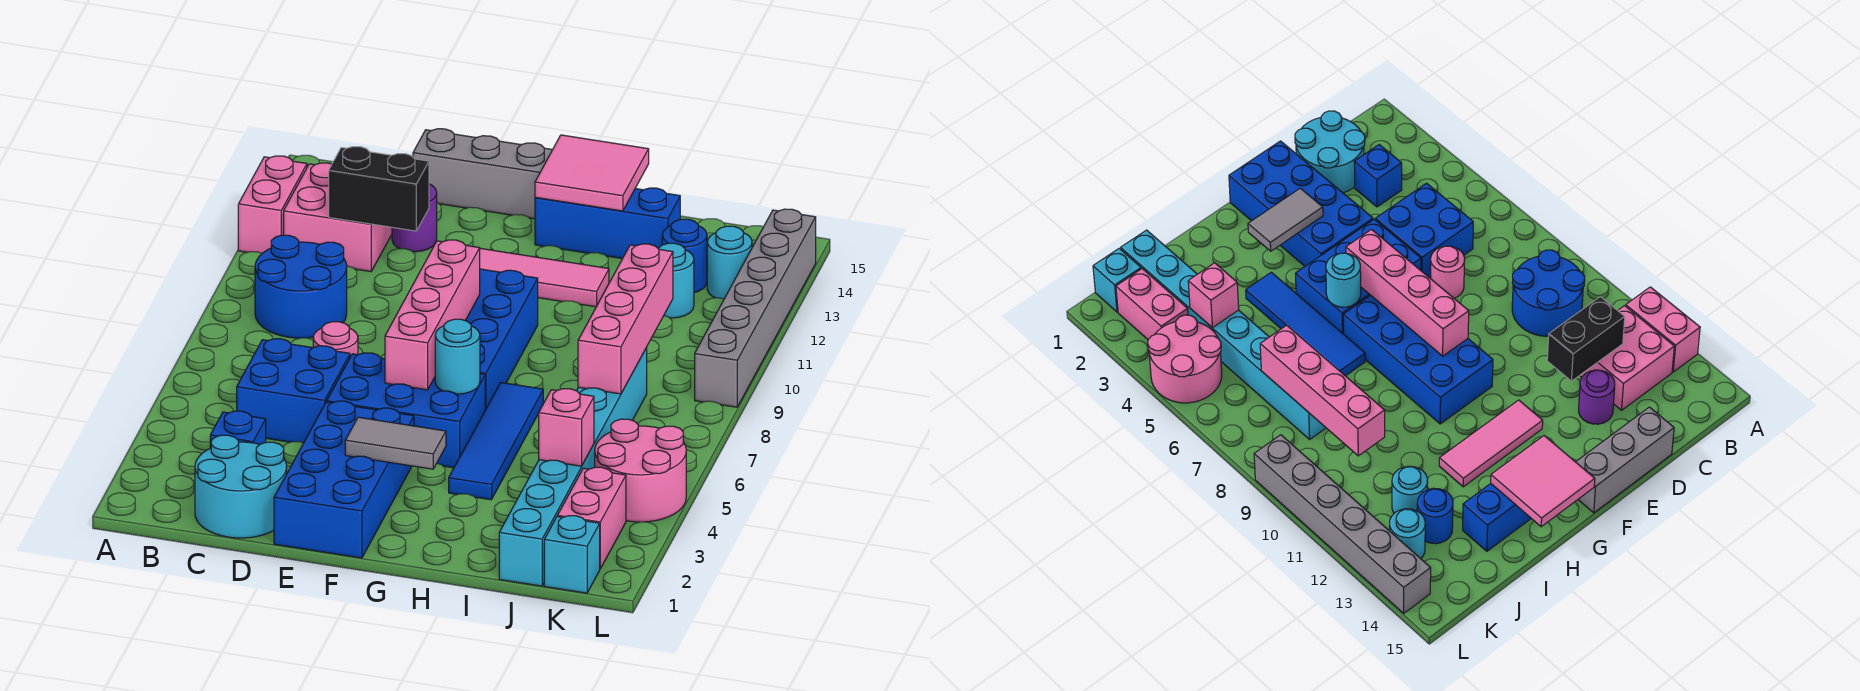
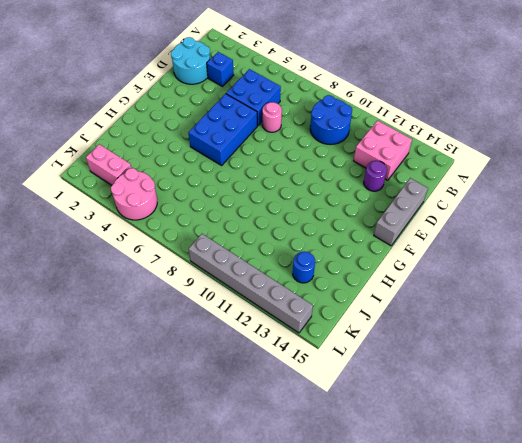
none -> pink 1x2 brick [238,156,307,253]
none -> blue 2x4 brick [274,401,414,558]
none -> blue 2x4 brick [466,269,538,410]
none -> pink 1x3 tile [480,248,609,307]

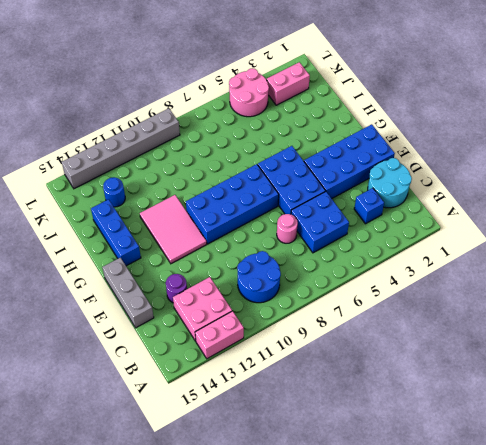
pink 2x3 tile [140,195,207,264] -> pink 1x3 tile [480,248,609,307]
none -> blue 1x4 tile [449,383,543,500]
none -> cyan 1x8 brick [499,348,647,586]
none -> cyan 1x1 round brick [658,243,694,318]
none -> cyan 1x1 brick [544,516,600,593]

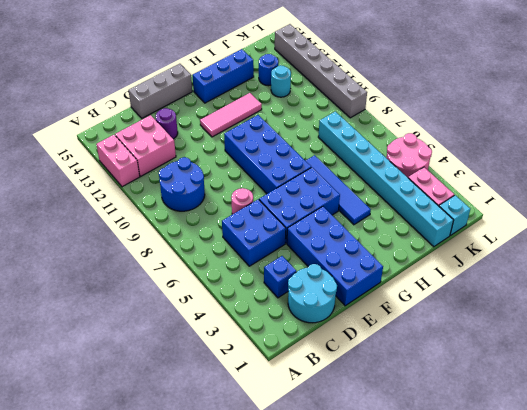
none -> cyan 1x1 round brick [707,226,752,299]
none -> black 1x2 brick [329,147,429,231]
none -> grey 1x2 tile [345,417,446,469]
none -> pink 1x4 brick [385,240,480,390]

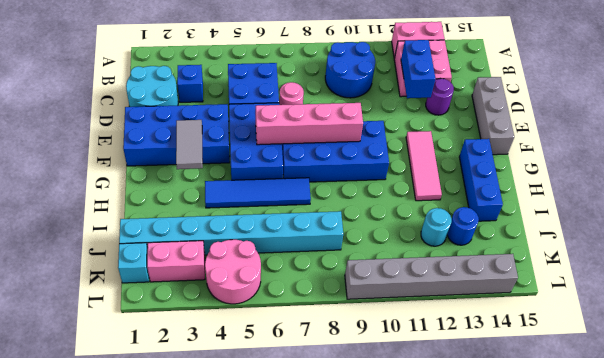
blue 1x2 brick [401,40,435,98] -> black 1x2 brick [329,147,429,231]
none -> cyan 1x1 round brick [707,226,752,299]
none -> cyan 1x1 round brick [435,319,480,394]
none -> pink 2x2 tile [535,135,649,211]
none -> pink 1x1 brick [539,389,594,466]

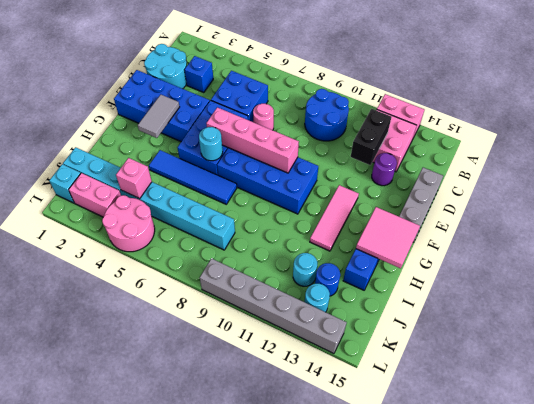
none -> pink 1x4 brick [578,244,673,394]

